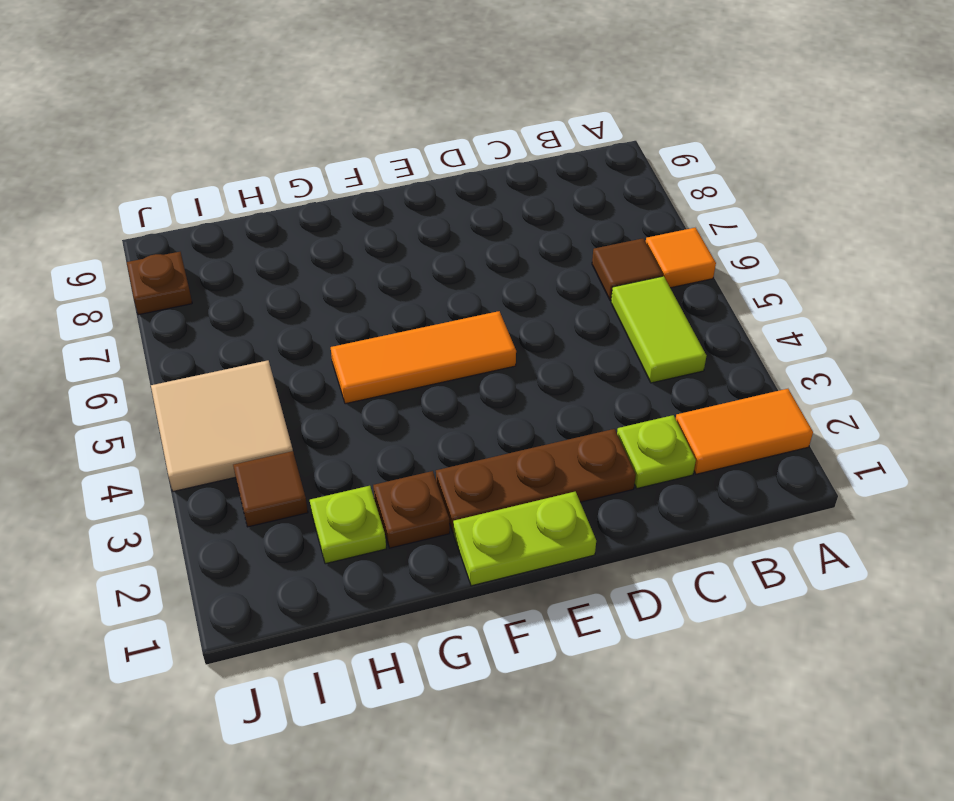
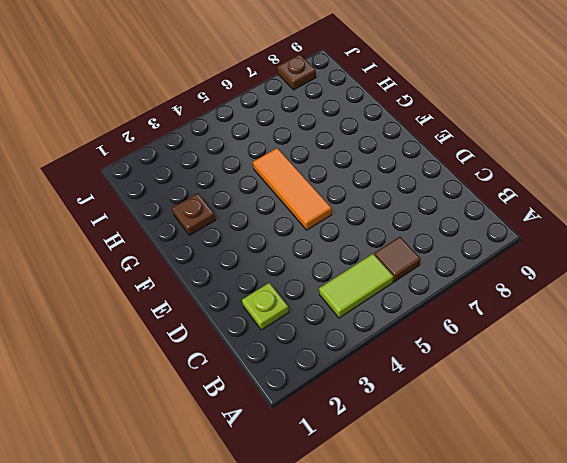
none -> orange 1x2 tile [676,389,813,474]
none -> orange 1x1 tile [646,228,716,288]
none -> brown 1x3 plate [436,429,636,533]

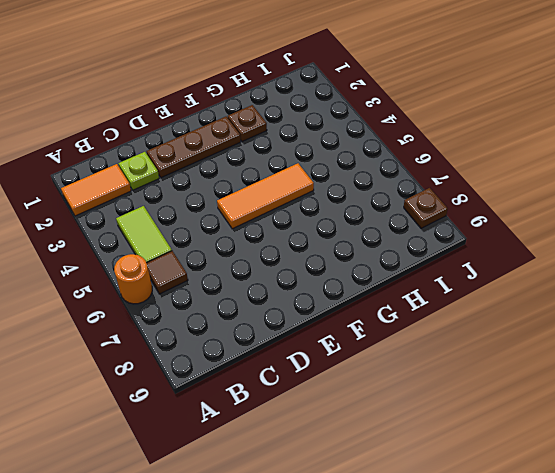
orange 1x1 round brick [114,254,152,304] -> orange 1x1 tile [646,228,716,288]
none -> lime 1x2 plate [453,492,596,586]
none -> lime 1x1 plate [310,486,386,564]
none -> brown 1x1 tile [233,451,308,527]

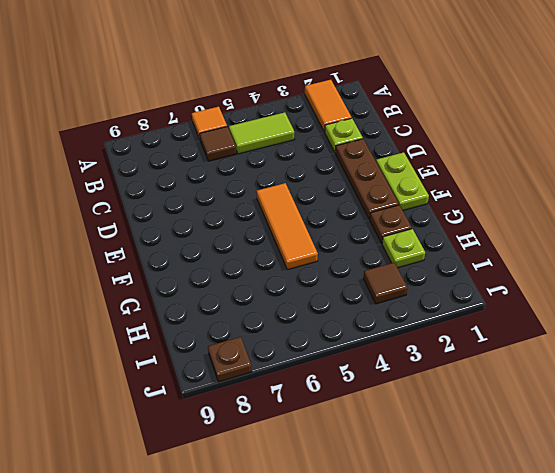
none -> tan 2x2 tile [151,360,293,491]

